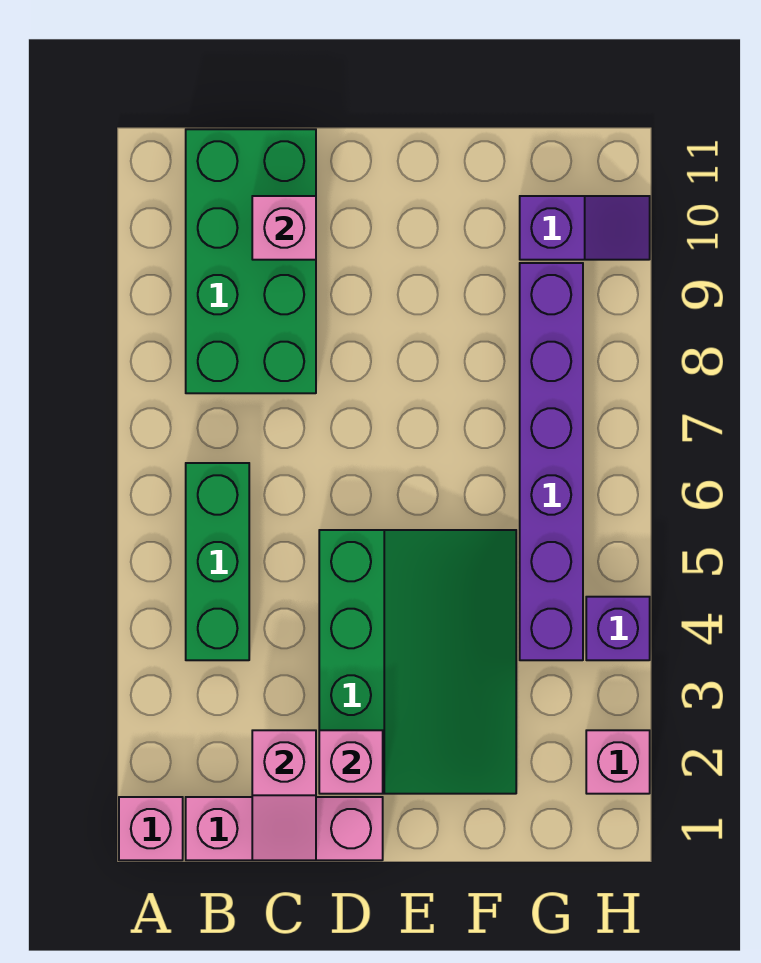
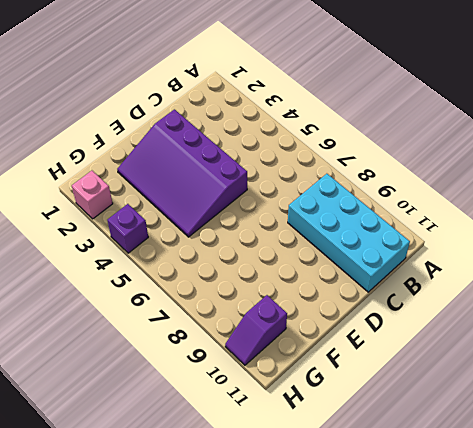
cyan 2x4 brick [288,174,410,292] -> green 2x4 brick [186,129,316,393]
purple 3x4 slope [117,109,247,237] -> green 3x4 slope [319,530,516,794]
none -> pink 1x1 brick [119,797,183,860]
none -> pink 1x3 brick [186,797,383,860]
none -> green 1x3 brick [186,463,249,660]

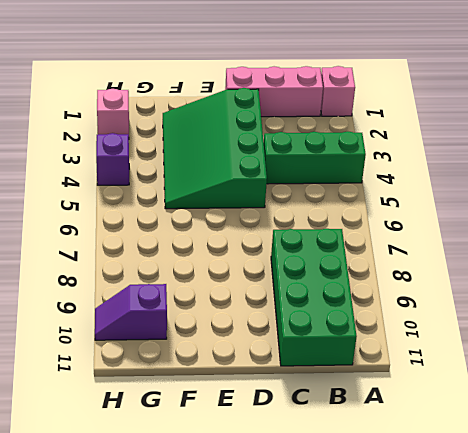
green 1x3 brick [264,131,366,184] -> green 1x3 brick turned to [186,463,249,660]
none -> purple 1x6 brick [520,263,583,660]
none -> pink 1x2 slope [252,730,316,860]
none -> pink 1x1 brick [252,196,316,260]

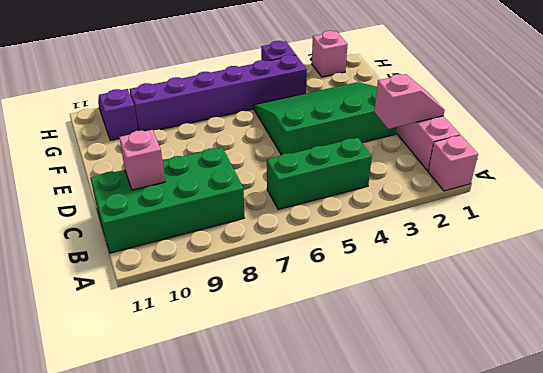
none -> pink 1x1 brick [319,730,383,794]

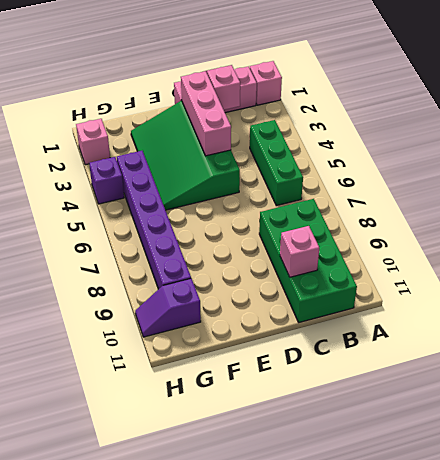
pink 1x3 brick [181,71,231,156] -> pink 1x1 brick [319,730,383,794]

